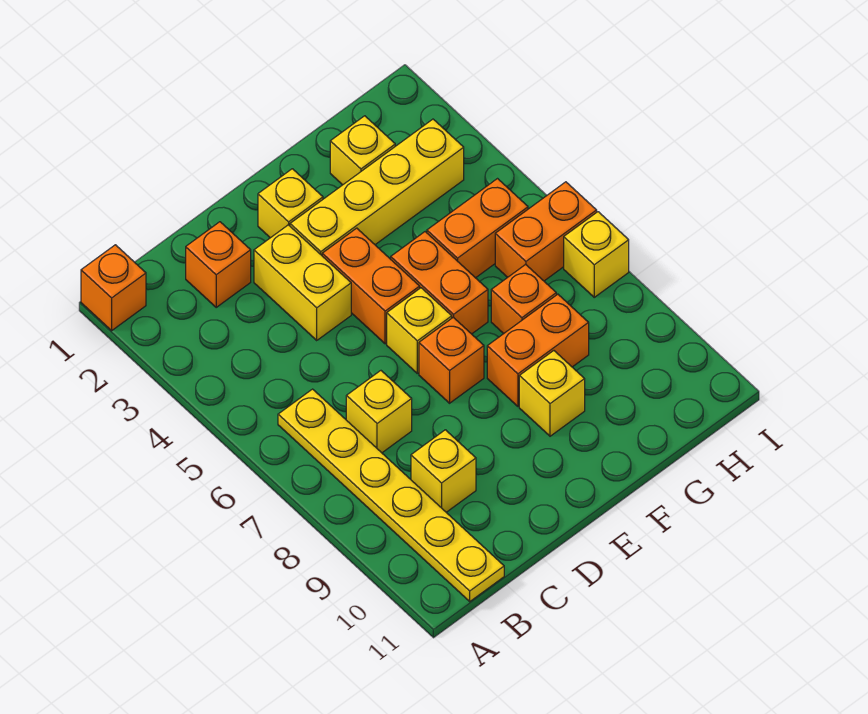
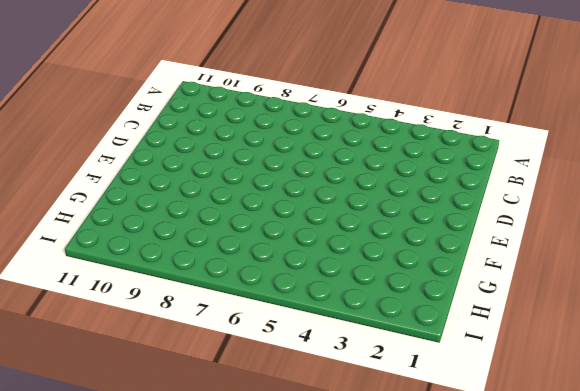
none -> orange 1x1 brick [81,245,146,331]
none -> yellow 1x6 plate [278,389,504,601]
none -> orange 1x1 brick [186,222,251,307]

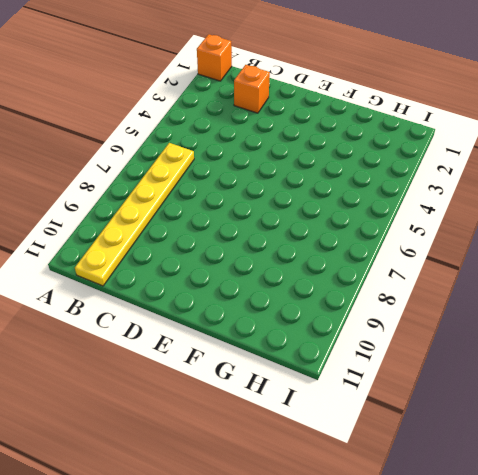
none -> yellow 1x1 brick [346,371,412,453]
none -> yellow 1x1 brick [411,430,476,512]
none -> yellow 1x2 brick [254,225,351,340]

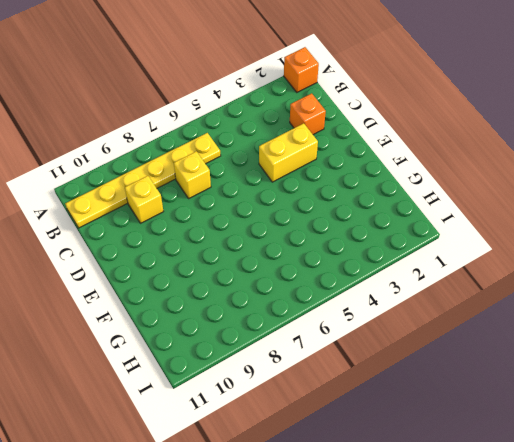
none -> yellow 1x1 brick [258,169,323,238]
none -> yellow 1x4 brick [290,119,464,255]
none -> orange 1x2 brick [322,228,420,344]

